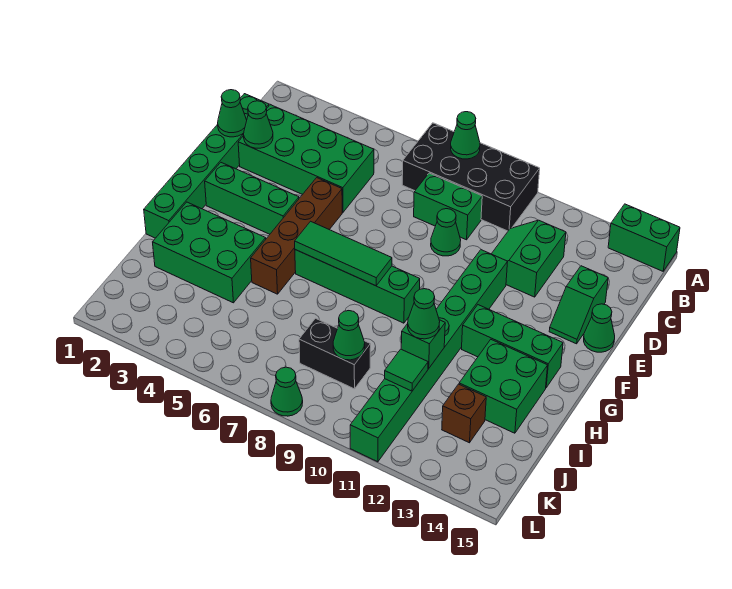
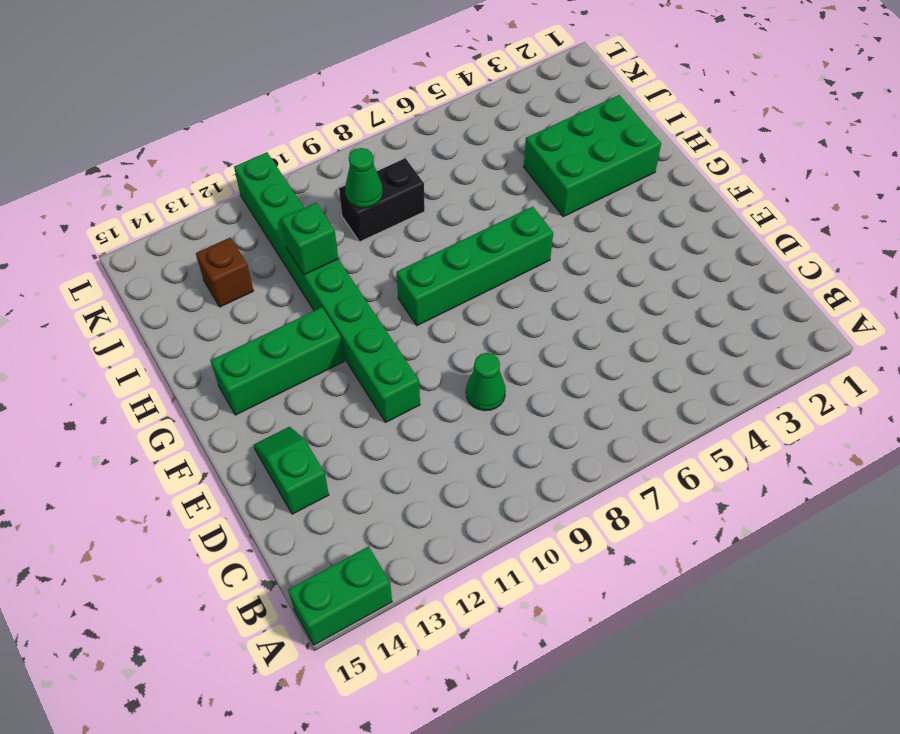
none -> black 2x4 brick [402,123,540,231]
none -> green 1x6 brick [144,94,269,238]
none -> green 2x4 brick [238,105,374,212]

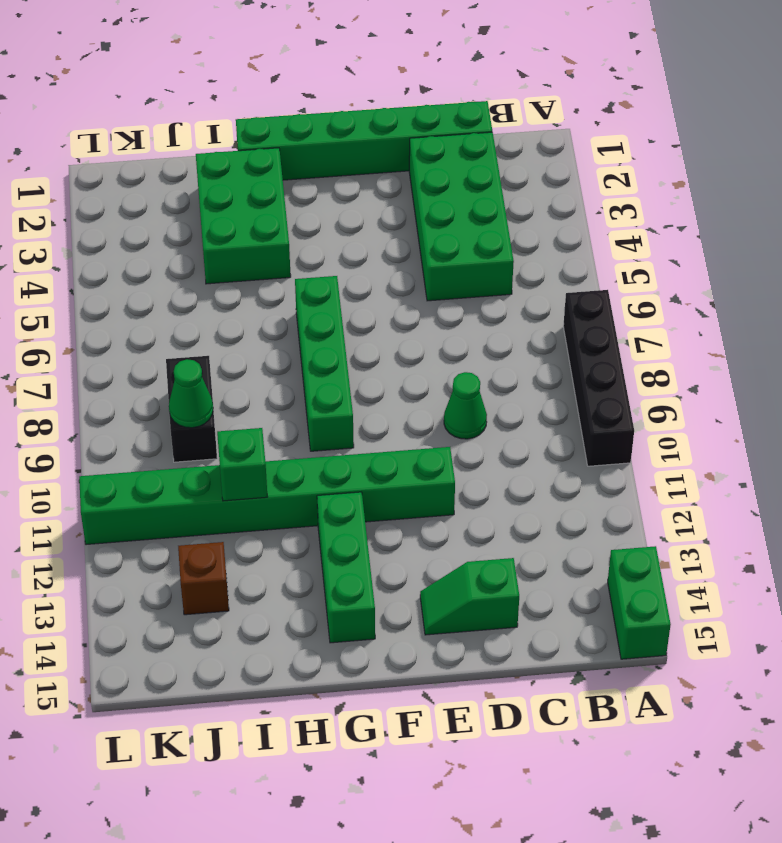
black 1x4 brick [563,290,634,466] -> black 2x4 brick [402,123,540,231]
none -> green 1x2 brick [414,173,482,240]
none -> green 2x2 slope [492,220,566,297]
none -> brown 1x4 brick [251,178,342,294]

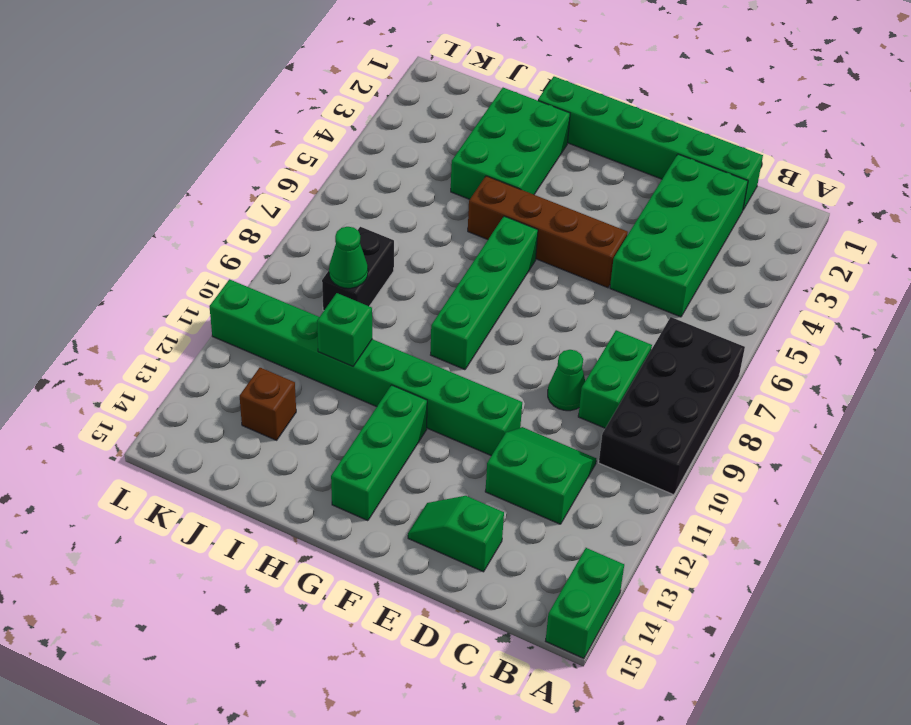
none -> green 1x1 cone [584,304,615,352]
none -> green 1x3 brick [205,163,299,234]
none -> green 2x2 brick [459,340,548,433]

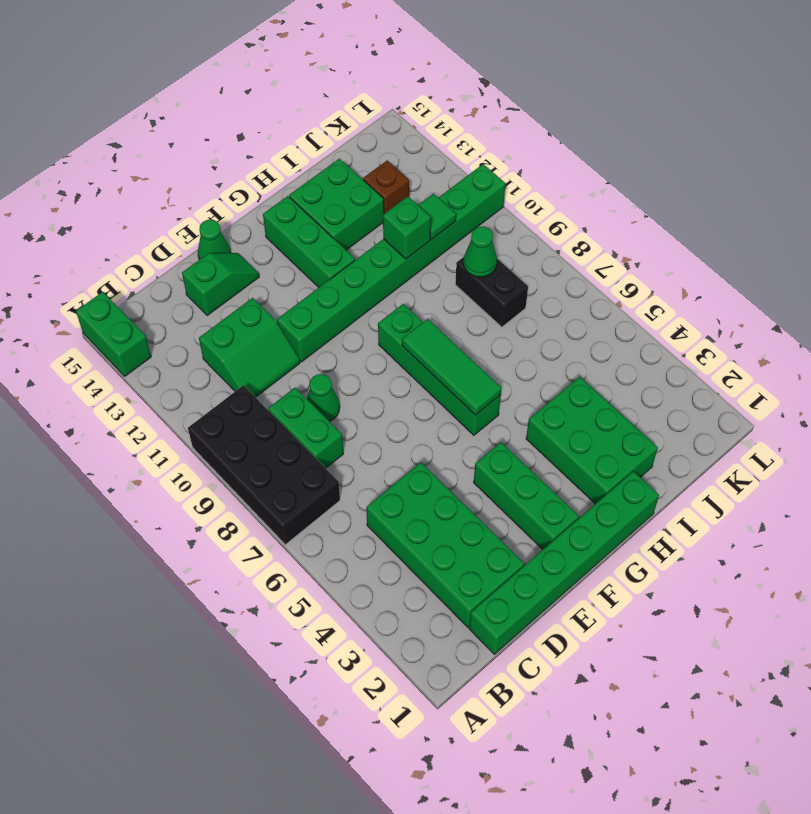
none -> brown 1x4 brick [251,178,342,294]
none -> green 1x1 cone [271,367,303,416]
none -> green 1x1 cone [451,112,480,159]

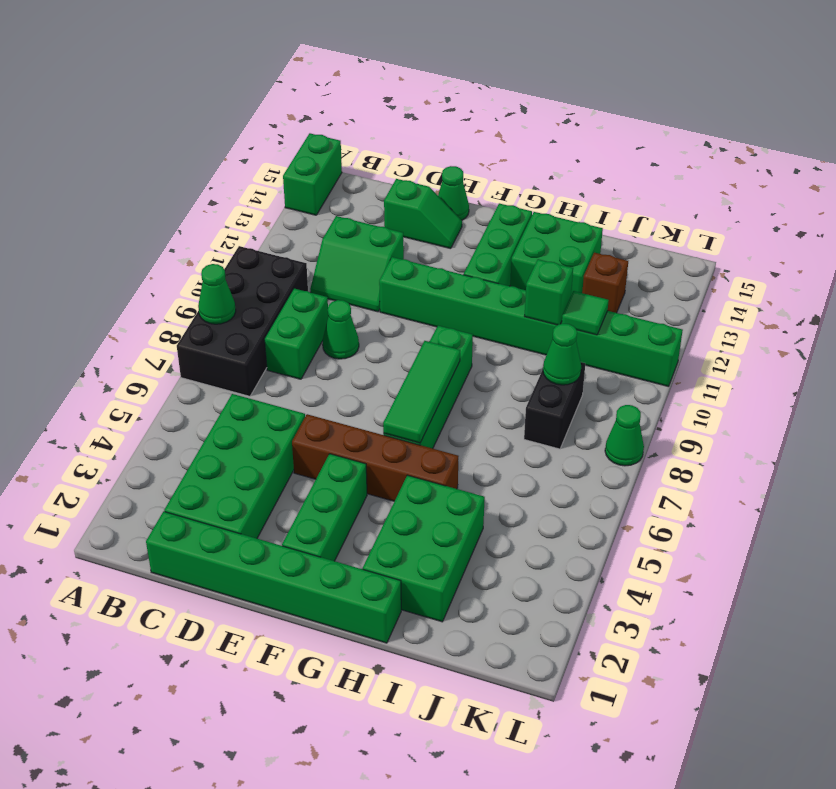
none -> green 1x1 cone [218,90,247,137]
none -> green 1x1 cone [244,101,273,148]
none -> green 1x1 cone [408,289,440,339]

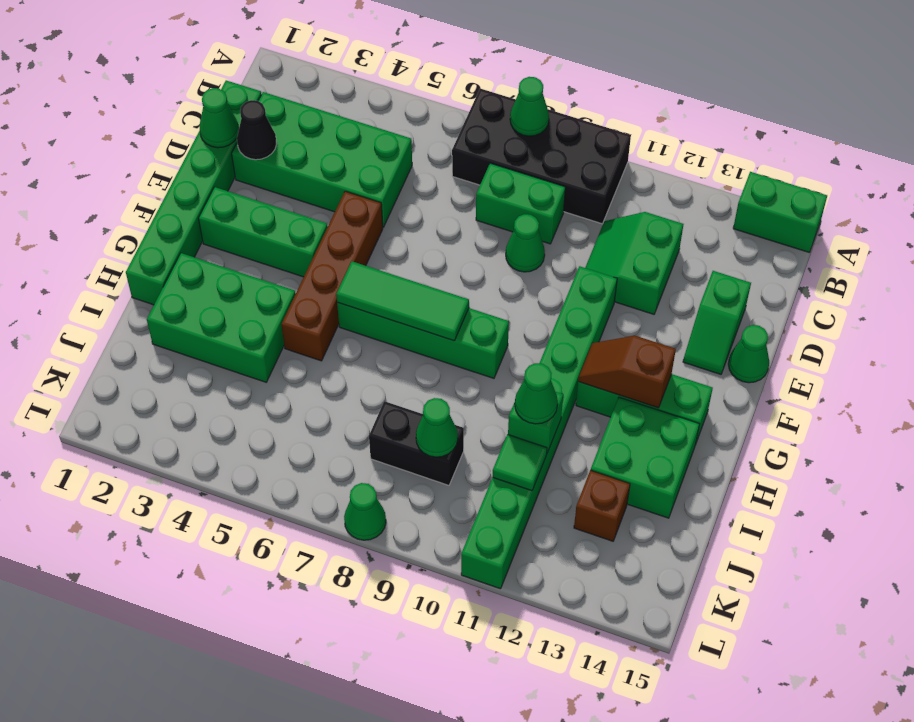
black 1x1 cone [237,100,276,160] -> green 1x1 cone [244,101,273,148]
brown 1x2 slope [578,336,676,408] -> none

